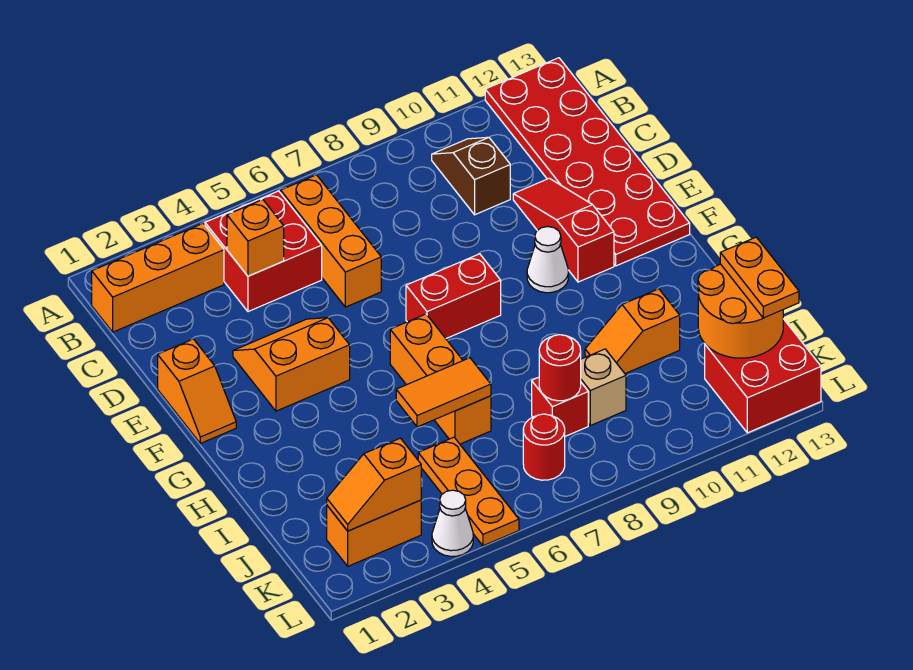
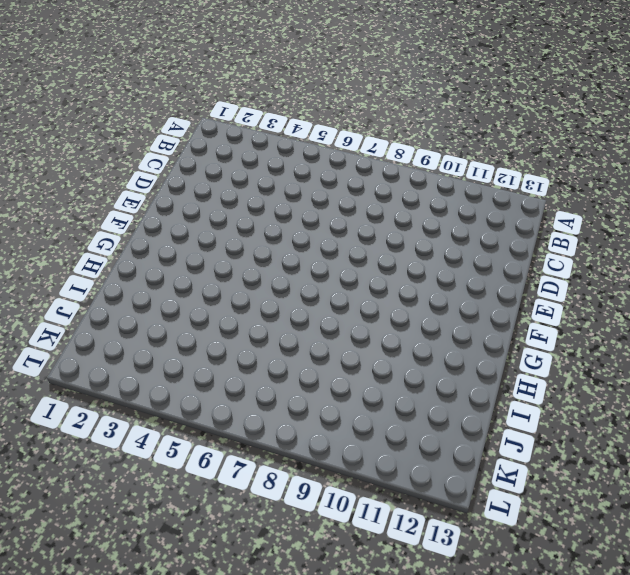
none -> red 2x6 plate [485,58,690,266]
none -> orange 1x3 brick [92,223,224,332]
none -> red 2x2 brick [205,191,322,312]

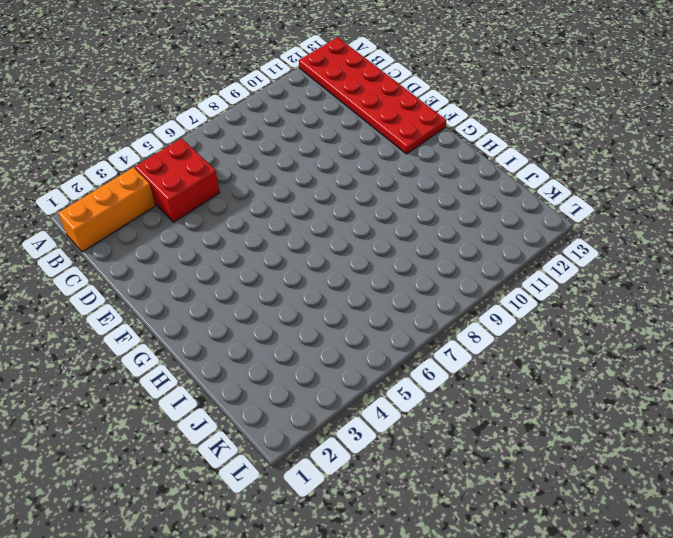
none -> orange 1x3 brick [281,175,381,307]
none -> brown 1x2 slope [432,137,510,215]
none -> red 1x3 slope [513,178,614,282]

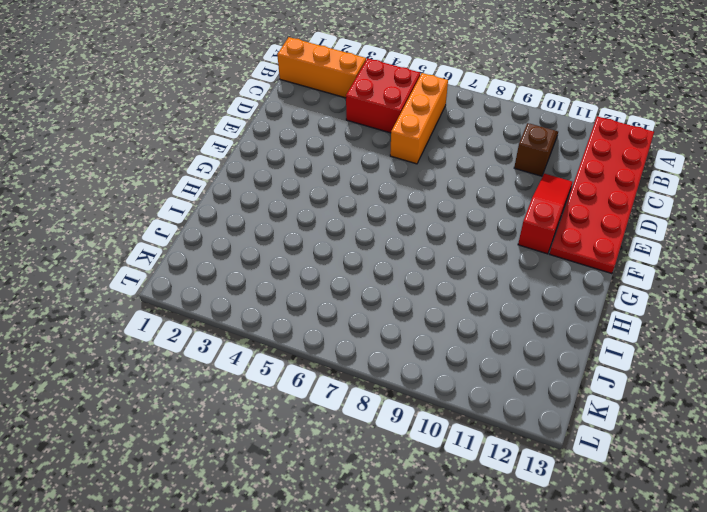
none -> orange 1x2 slope [158,339,236,443]
none -> orange 2x2 slope [233,318,350,411]
none -> red 1x2 brick [406,254,501,338]

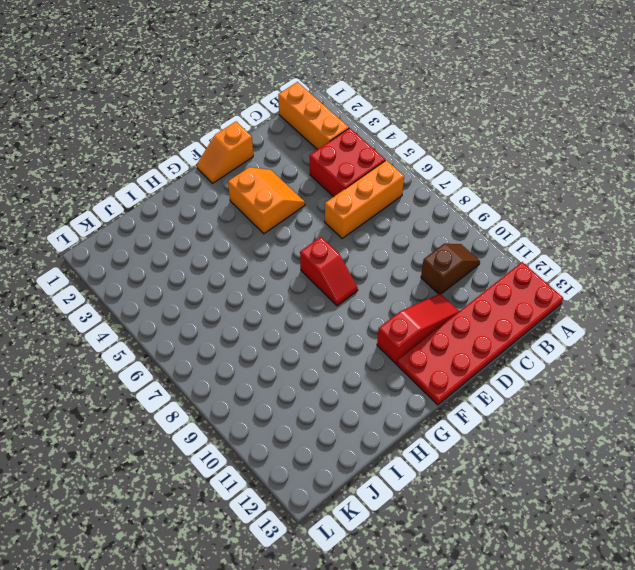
red 1x2 slope [300,237,358,306] -> red 1x2 brick [406,254,501,338]
none -> white 1x1 cone [527,227,568,293]
none -> orange 1x3 brick [390,314,491,444]
none -> orange 1x2 slope [585,289,680,374]

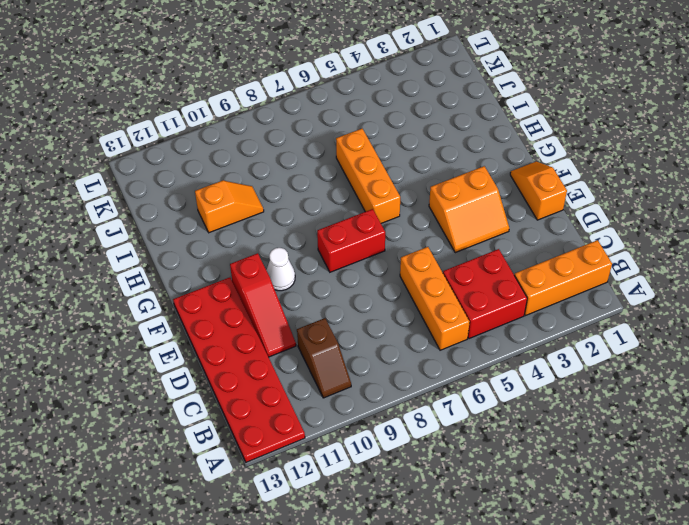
none -> orange 1x3 plate [418,437,519,546]
none -> red 1x1 brick [532,377,588,436]
none -> tan 1x1 brick [581,349,626,426]

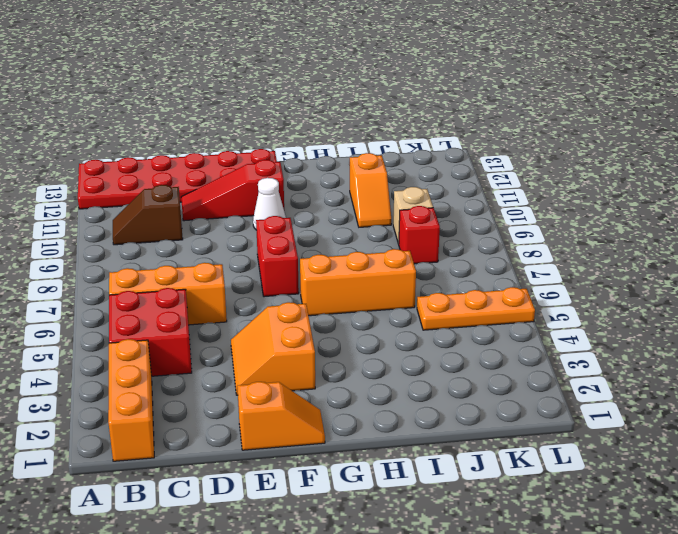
none -> orange 1x2 brick [327,500,421,566]
none -> red 1x1 round brick [523,414,565,480]
none -> red 2x2 brick [705,319,821,433]

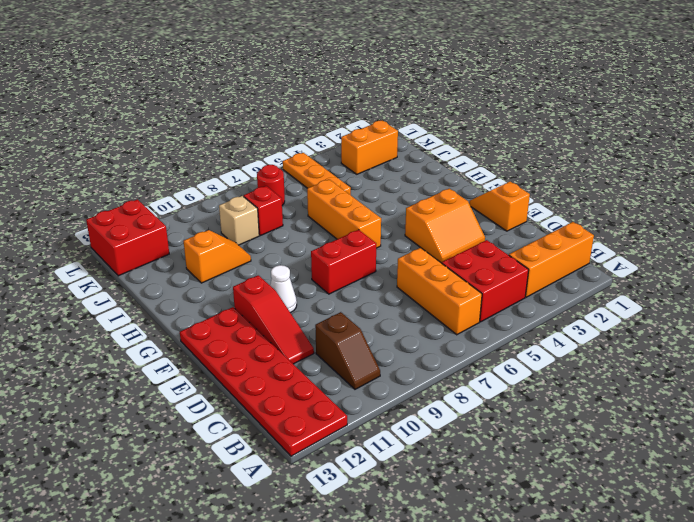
none -> white 1x1 cone [432,490,473,556]
none -> orange 1x1 brick [227,200,284,276]
none -> orange 1x2 tile [396,358,491,427]

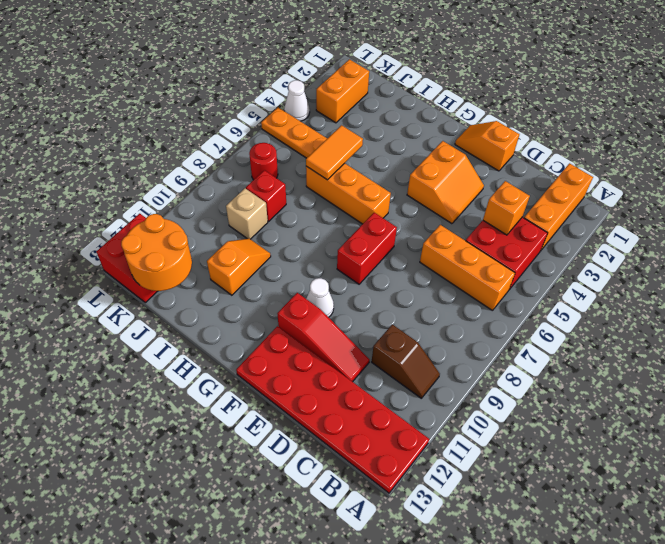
none -> red 1x1 round brick [539,335,581,401]
none -> orange 1x2 slope [327,438,421,531]
none -> orange 1x2 plate [720,237,799,318]

